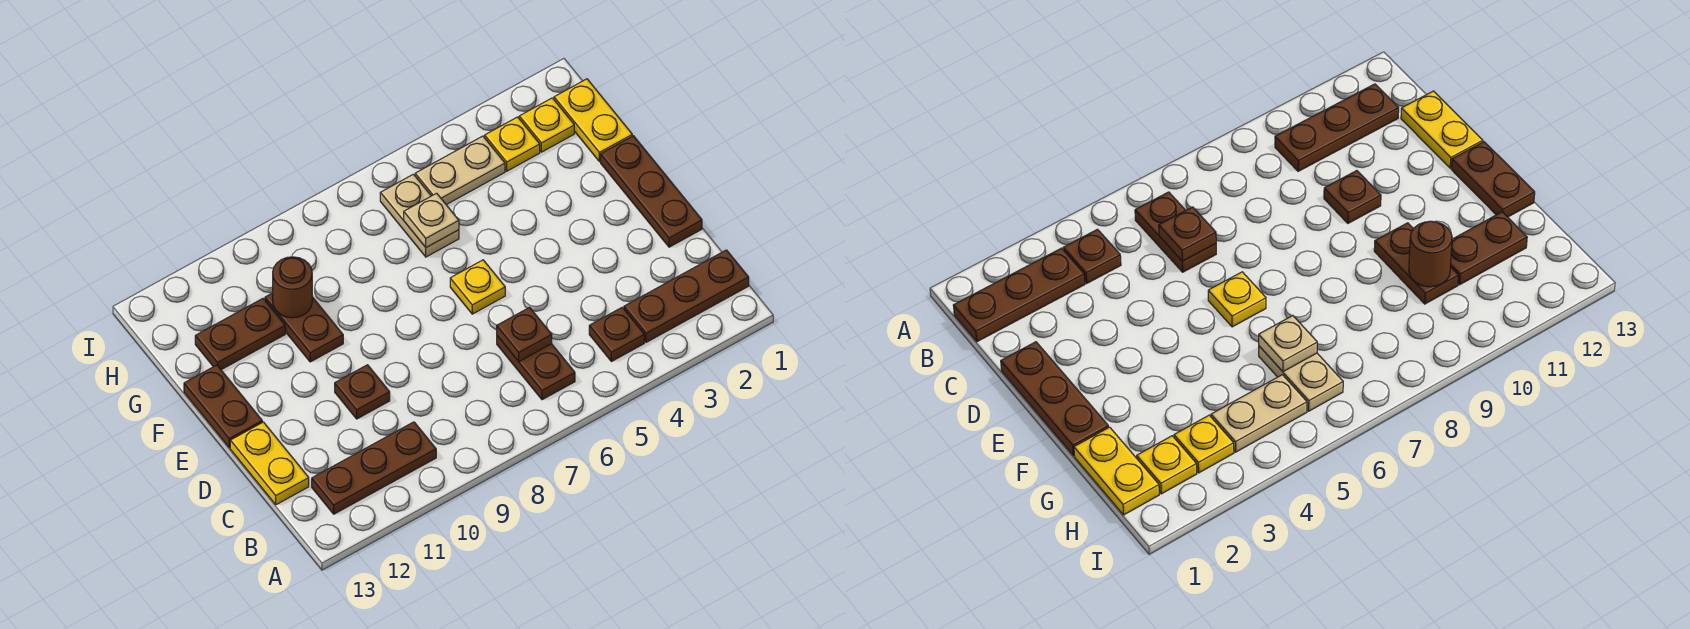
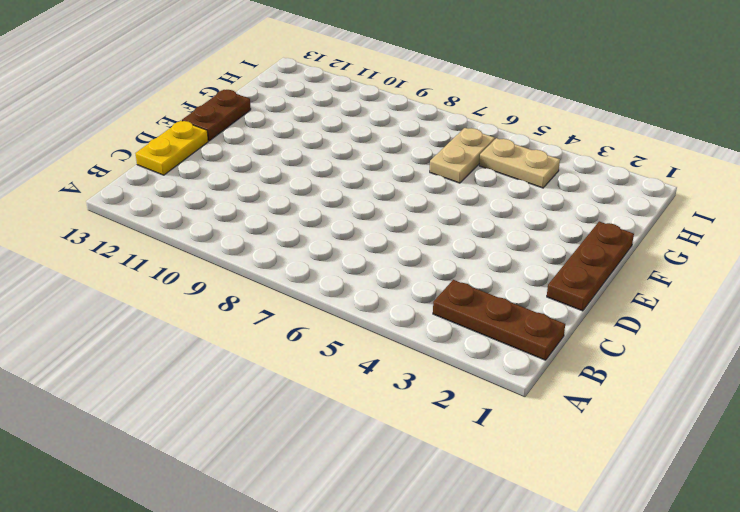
none -> brown 1x1 plate [589,307,644,362]
none -> brown 1x2 plate [497,336,575,400]
none -> brown 1x3 plate [312,422,436,514]

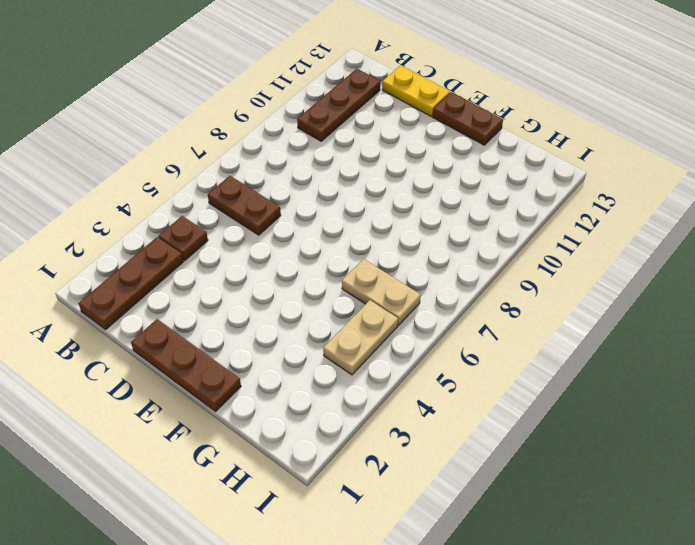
none -> brown 1x1 plate [335,365,390,419]
none -> yellow 1x1 plate [450,260,505,314]
none -> brown 1x2 plate [265,293,343,362]

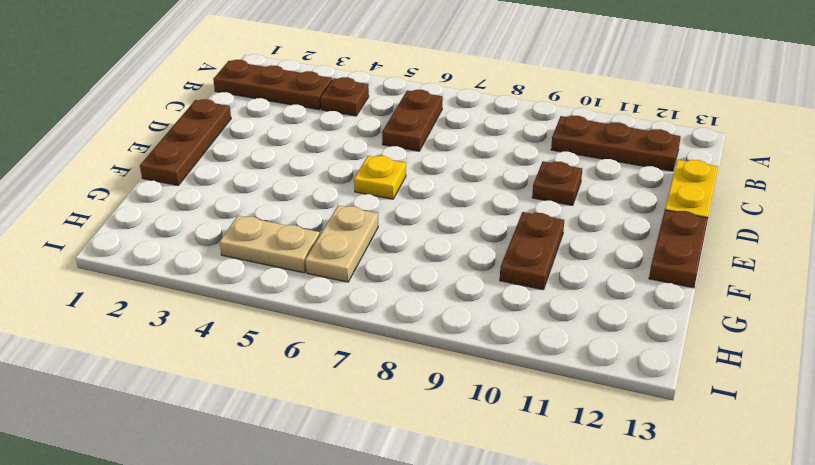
none -> yellow 1x2 plate [554,79,632,162]
none -> brown 1x2 plate [195,299,285,370]
none -> yellow 1x1 plate [519,98,574,152]

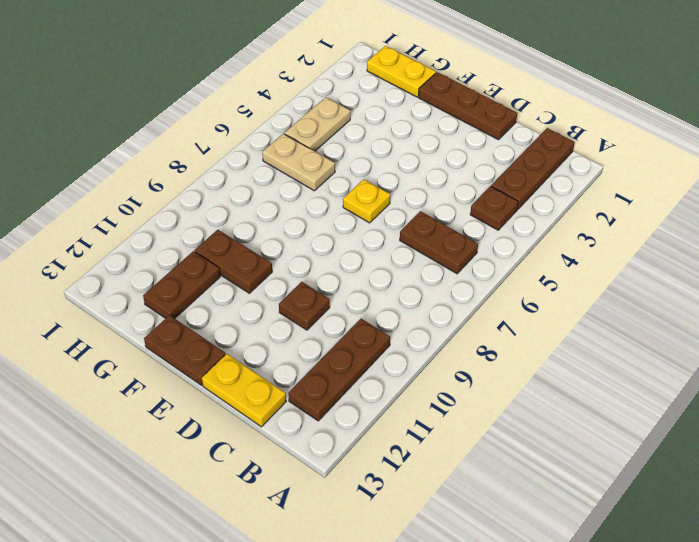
none -> yellow 1x1 plate [519,98,574,152]
none -> yellow 1x1 plate [485,117,540,171]
none -> brown 1x1 plate [497,307,552,361]

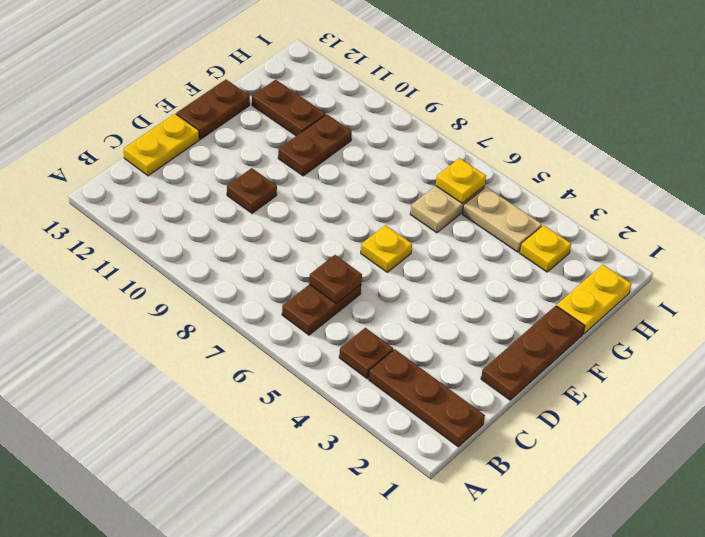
yellow 1x1 plate [436,158,486,203] -> yellow 1x1 plate moved to [519,98,574,152]
none -> brown 1x3 plate [312,422,436,514]
none -> tan 1x1 plate [404,193,459,248]
none -> brown 1x1 round brick [273,257,312,318]

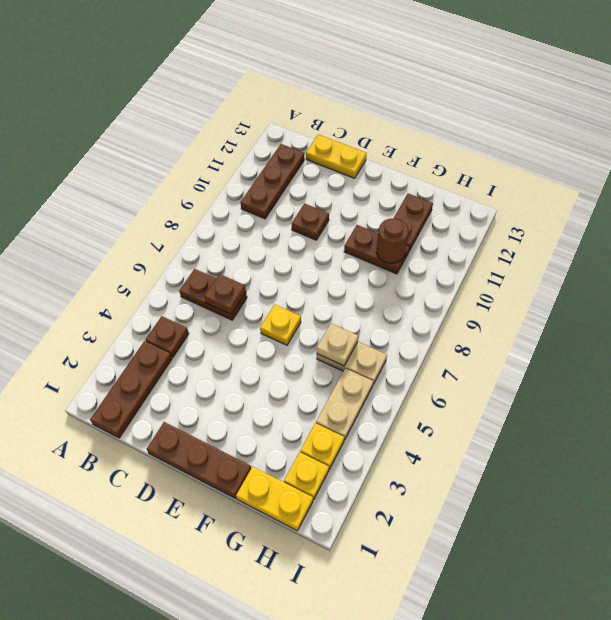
none -> brown 1x2 plate [184,365,262,448]

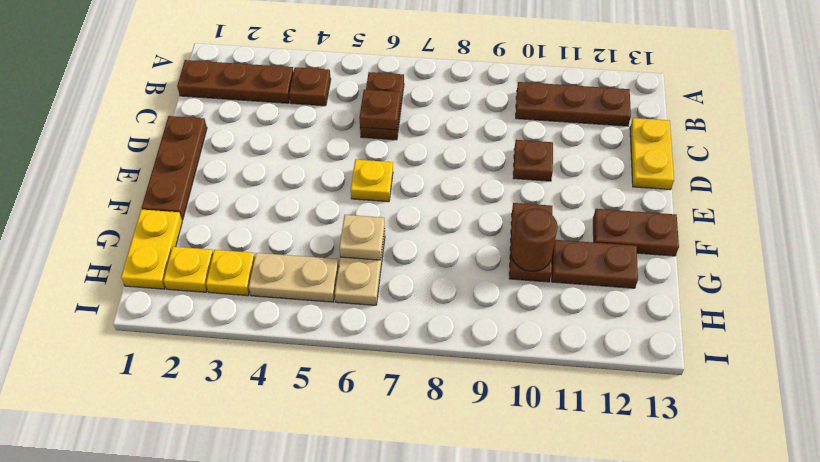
brown 1x2 plate [593,209,679,256] -> brown 1x2 plate turned to [184,365,262,448]

